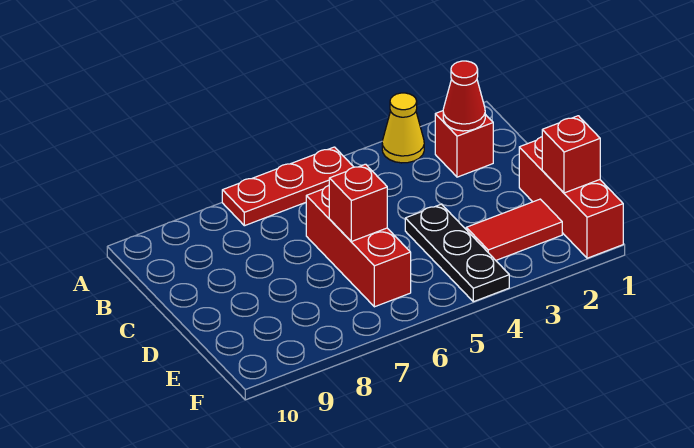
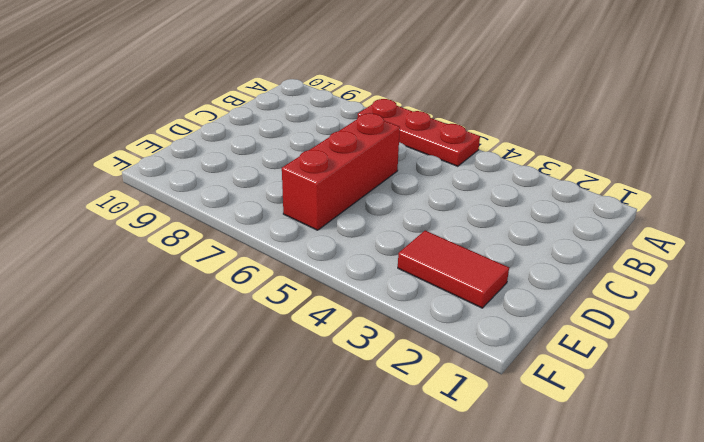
none -> yellow 1x1 cone [382,93,424,163]
none -> red 1x1 brick [435,111,493,177]

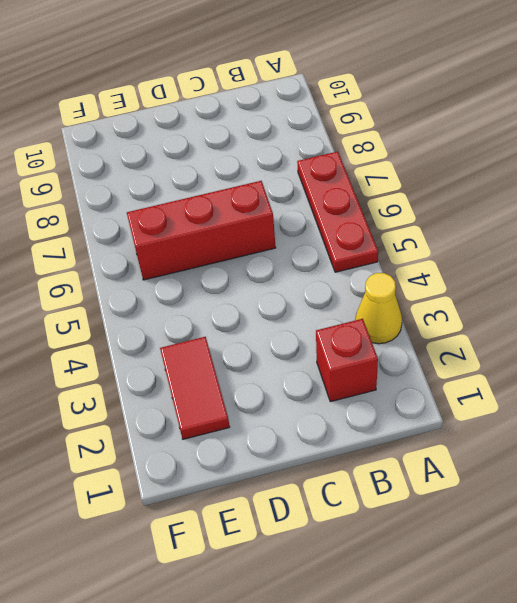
none -> red 1x3 brick [519,137,623,258]
none -> black 1x3 plate [405,204,509,302]

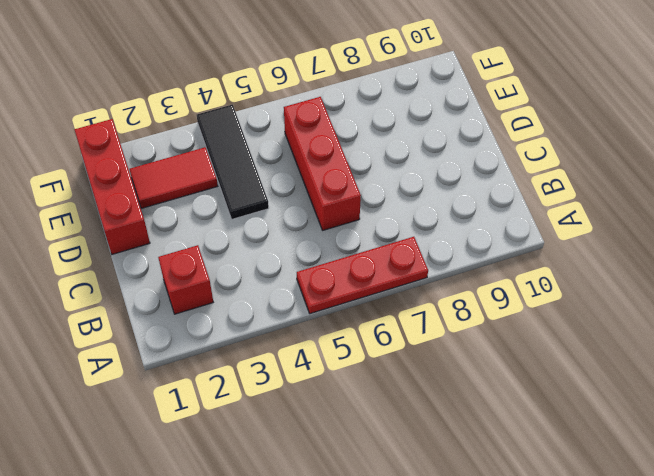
black 1x3 tile [197,105,269,219] -> black 1x3 plate [405,204,509,302]
none -> yellow 1x1 cone [382,93,424,163]
none -> red 1x1 cone [443,61,485,131]

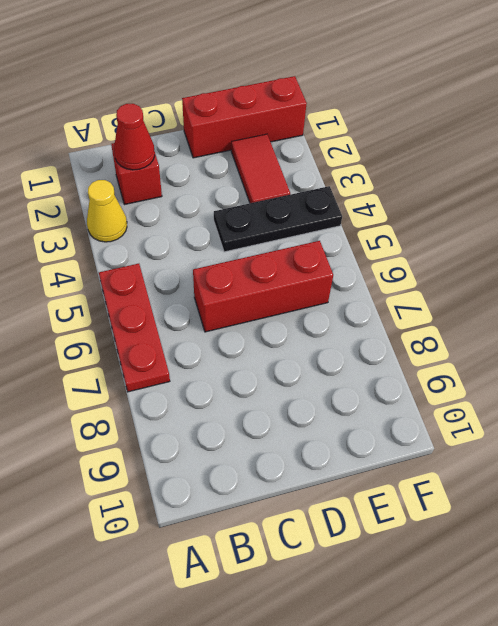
none -> red 1x1 brick [329,164,387,241]
none -> red 1x1 brick [542,116,600,193]

